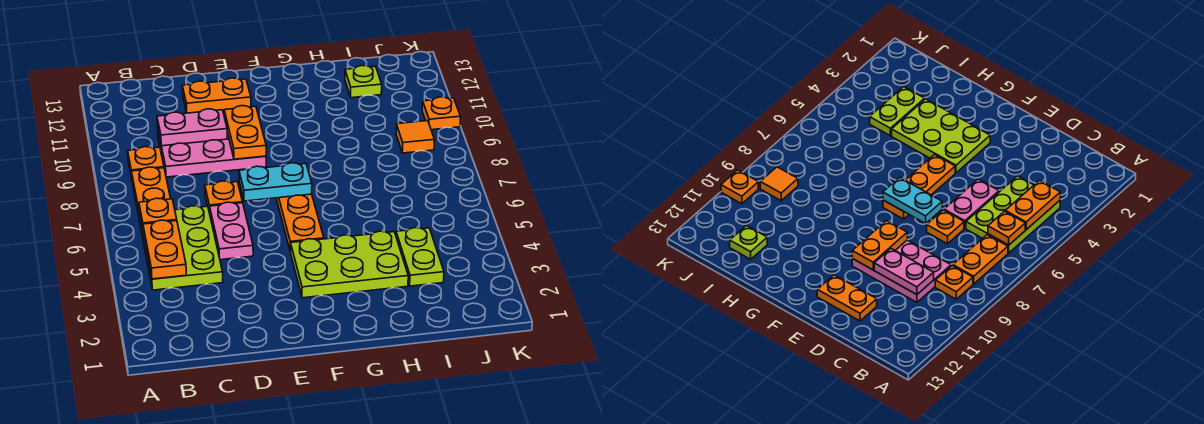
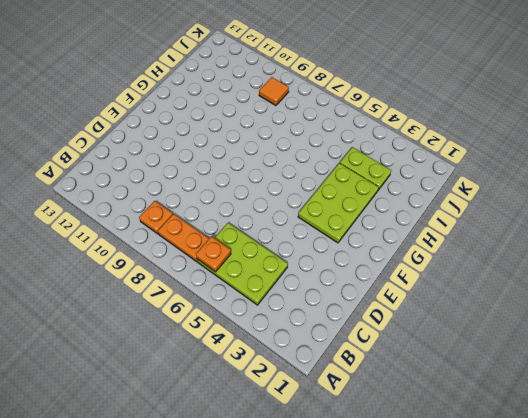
none -> pink 2x3 plate [158,132,266,177]
none -> pink 1x2 plate [210,202,253,260]
none -> orange 1x1 plate [205,181,243,213]

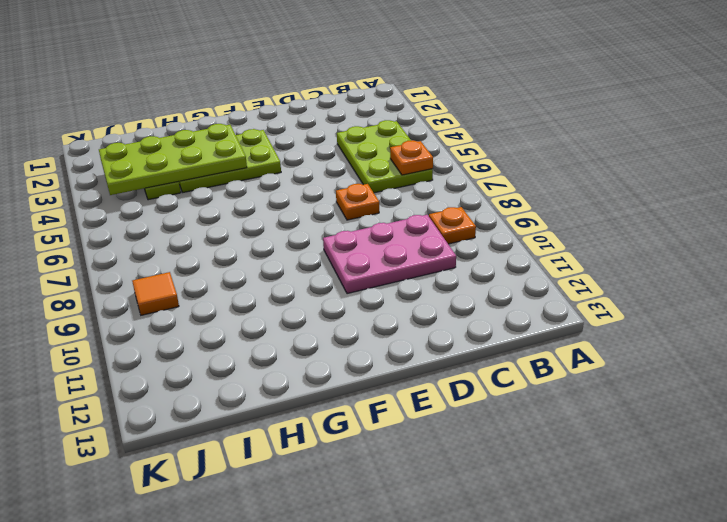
lime 2x4 plate [99,124,247,195] -> none
none -> orange 1x2 plate [131,167,171,221]
none -> pink 1x2 plate [210,202,253,260]
none -> orange 1x2 plate [182,78,251,113]

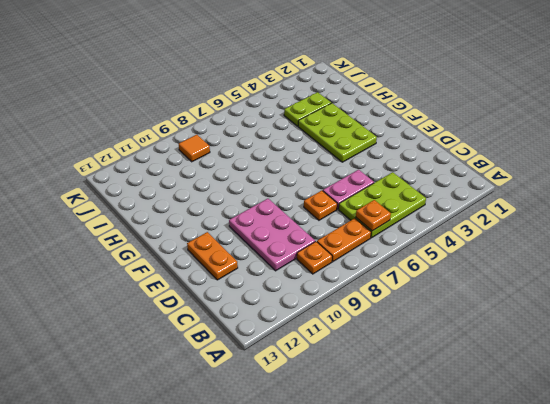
none -> orange 1x3 plate [276,194,324,252]
none -> lime 1x1 plate [345,66,382,98]
none -> orange 1x1 plate [422,97,461,130]

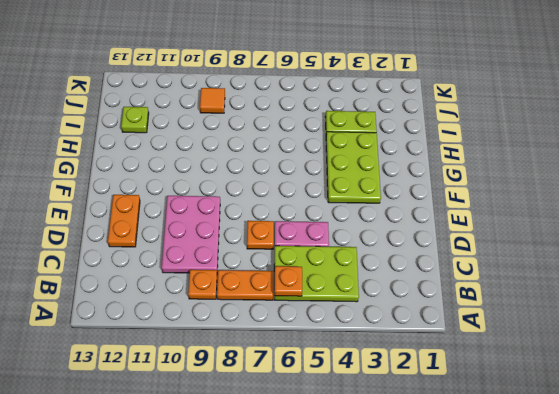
none -> orange 1x3 plate [276,194,324,252]
none -> orange 1x1 plate [422,97,461,130]
none -> orange 1x2 plate [143,220,186,279]

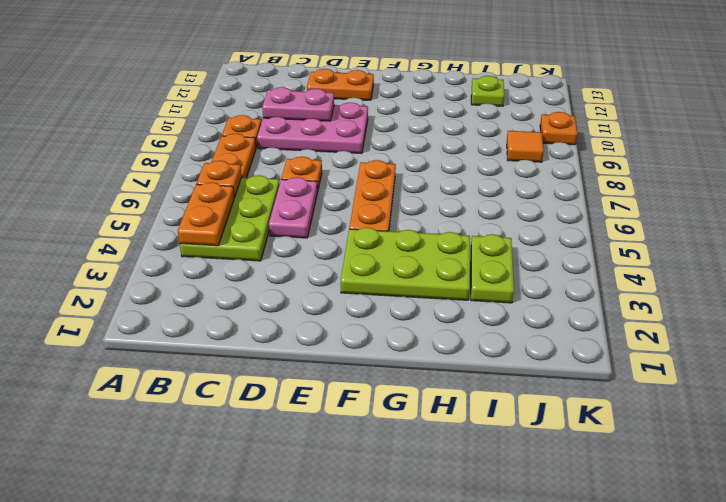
none -> cyan 1x2 plate [239,163,312,201]
none -> orange 1x2 plate [224,106,266,159]

